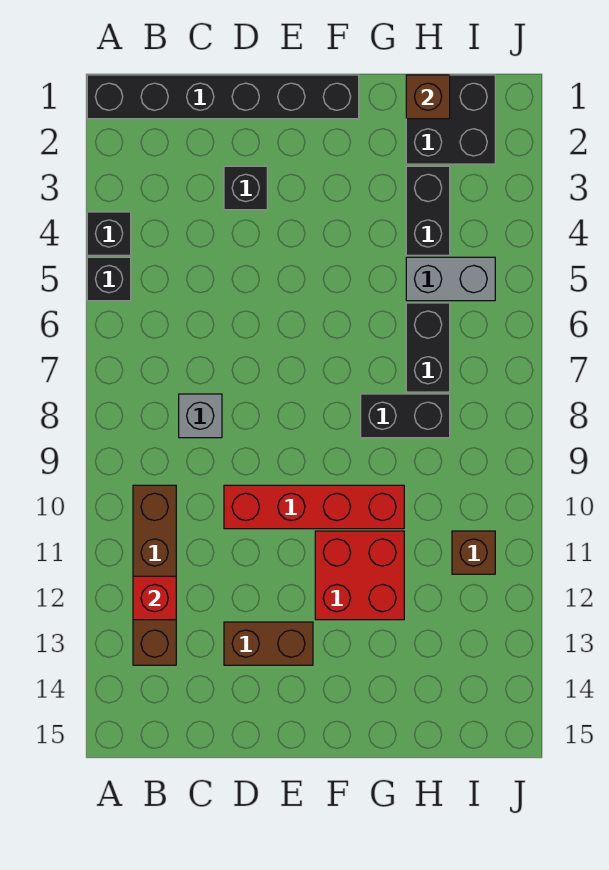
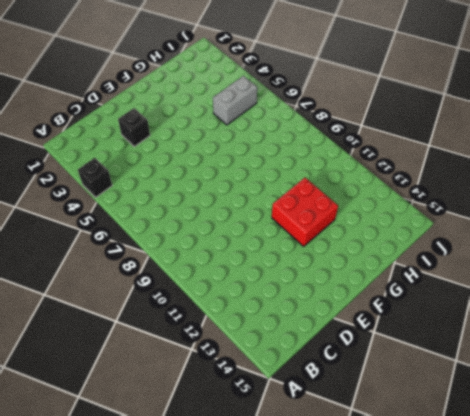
none -> black 1x6 brick [87,75,359,119]
none -> black 1x1 brick [87,257,131,301]
none -> brown 1x4 brick [133,485,176,665]

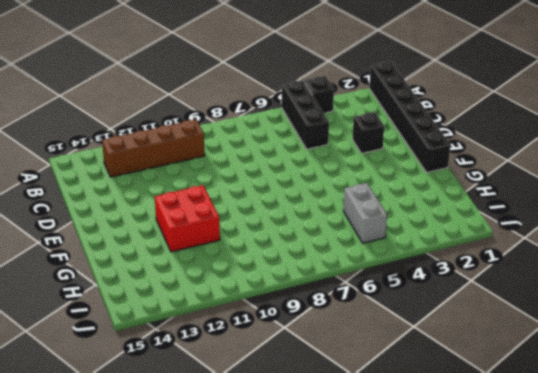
black 1x3 brick [282,81,329,149] -> black 1x1 brick [87,257,131,301]
none -> grey 1x1 brick [179,394,222,438]
none -> red 1x4 brick [224,485,404,529]
none -> brown 1x2 brick [224,622,313,665]

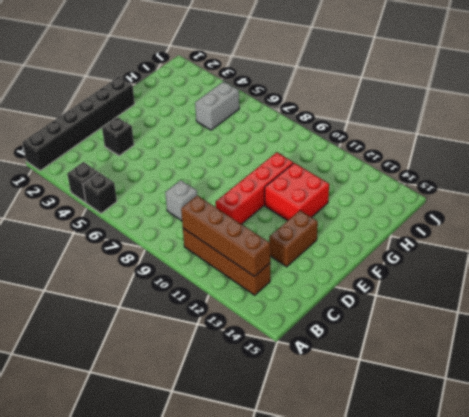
brown 1x4 brick [181,195,270,276] -> red 1x1 brick [133,576,176,620]
none -> black 1x2 brick [361,394,450,438]
none -> black 2x2 brick [406,75,495,164]
none -> black 1x2 brick [406,166,450,255]

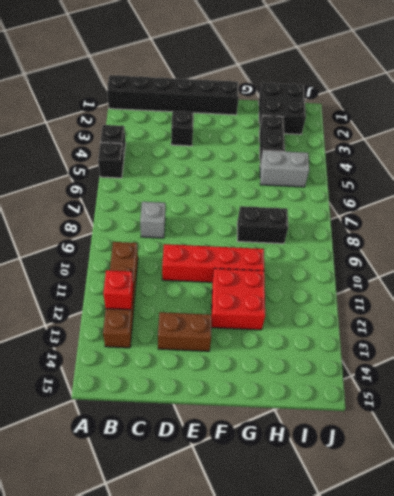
none -> black 1x2 brick [406,303,450,392]
none -> brown 1x1 brick [452,531,495,574]
none -> brown 1x1 brick [406,75,450,119]

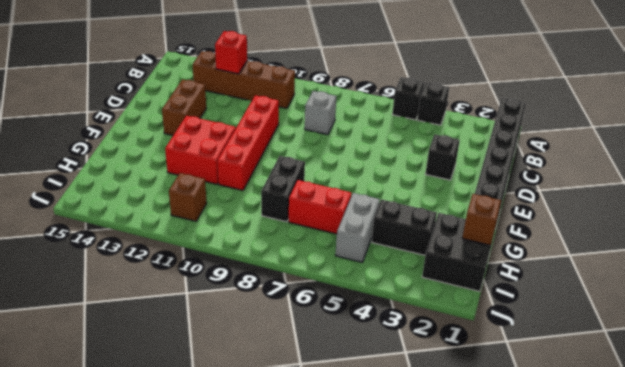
red 1x2 brick [289,180,351,234] -> black 1x2 brick [406,303,450,392]

